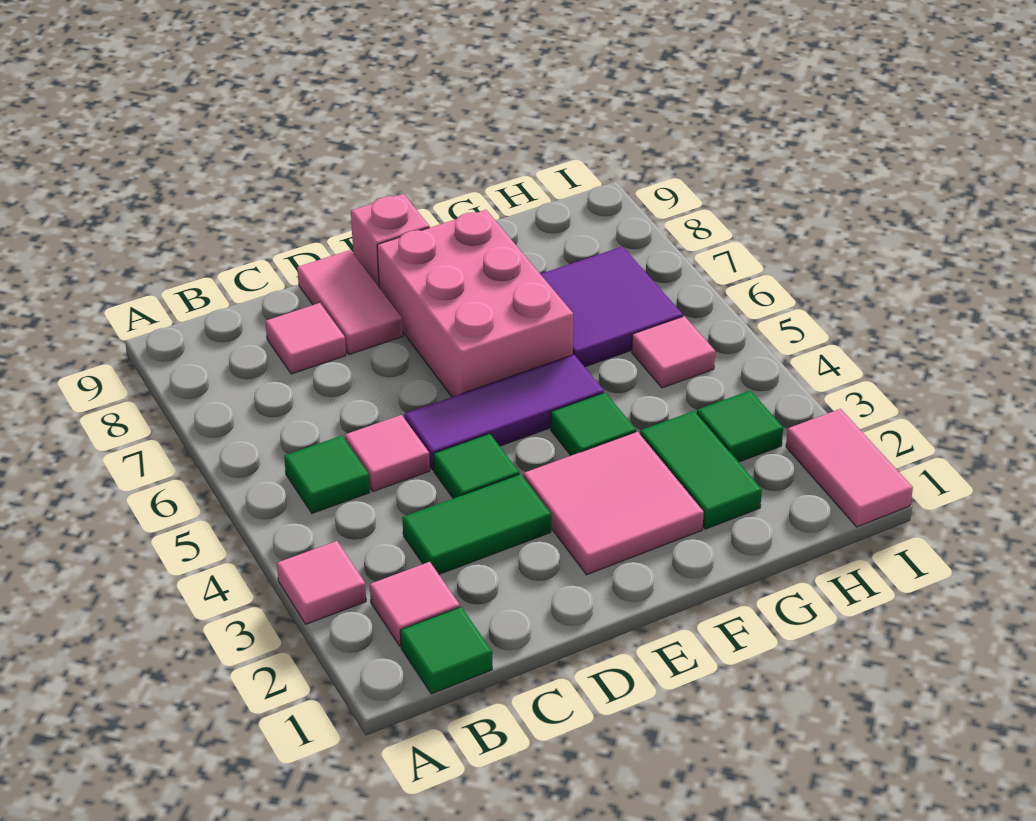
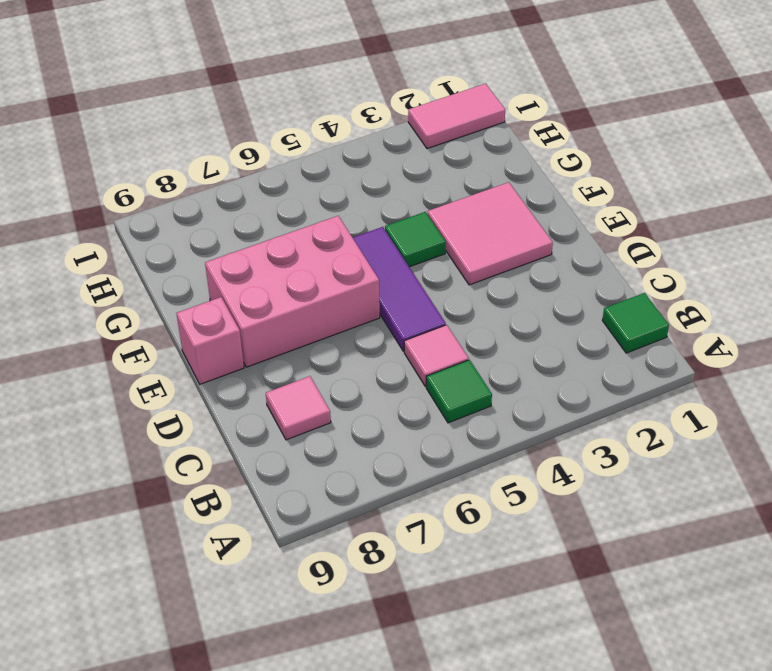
none -> pink 1x1 tile [277,541,366,624]
none -> pink 1x1 tile [370,562,460,646]
none -> green 1x2 tile [402,474,551,574]

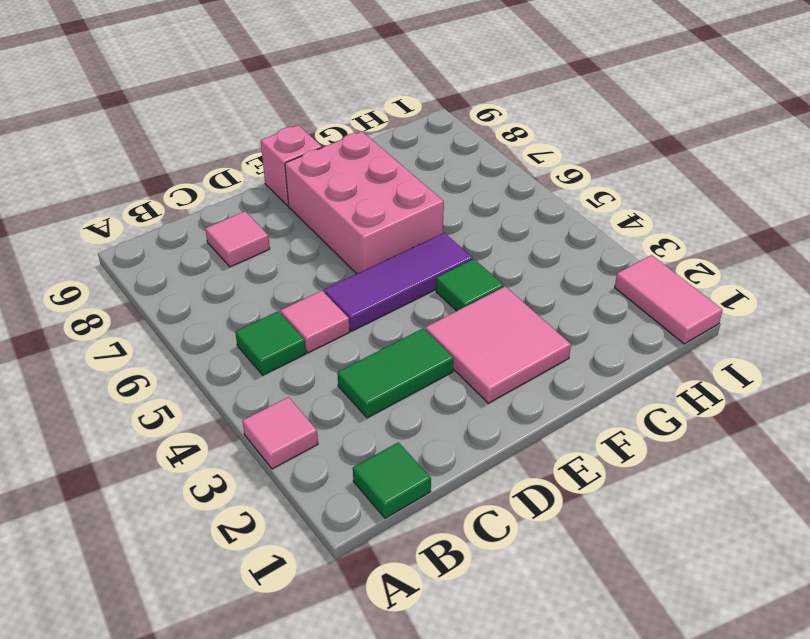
none -> pink 1x1 tile [370,562,460,646]
none -> green 1x1 tile [433,434,519,498]
none -> pink 1x2 tile [297,250,403,355]

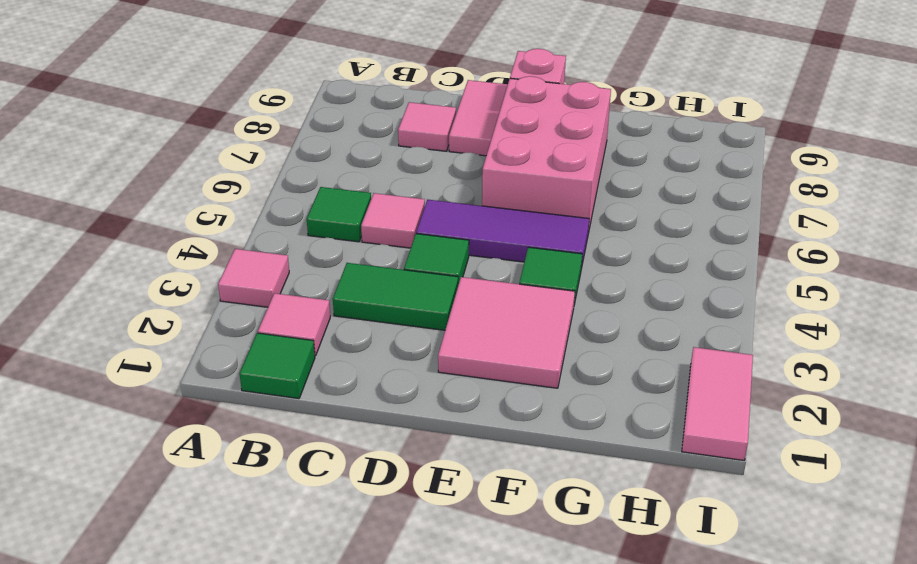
none -> green 1x2 tile [640,411,762,529]
none -> purple 2x2 tile [541,246,683,367]
none -> green 1x1 tile [697,390,783,462]

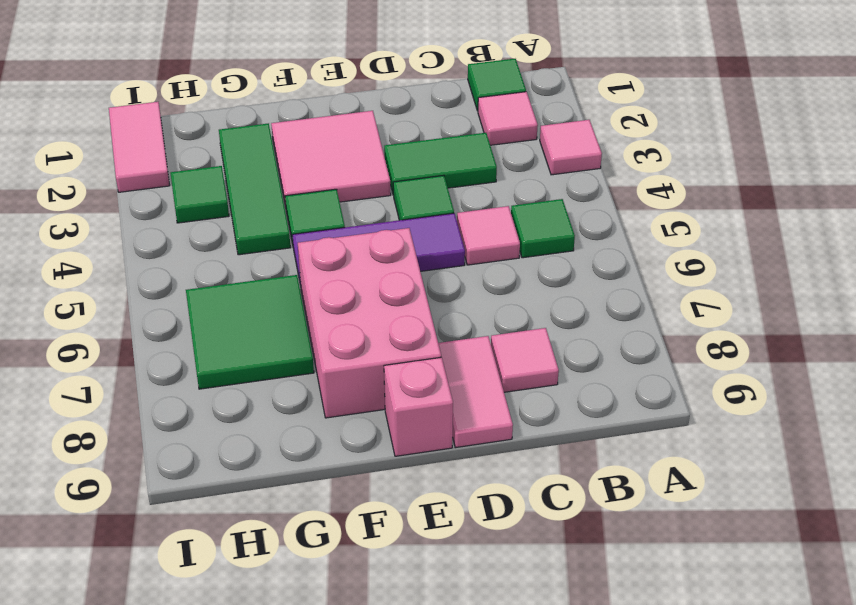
green 1x3 tile [219,123,291,255] -> green 1x2 tile [640,411,762,529]
green 2x2 tile [186,275,314,389] -> purple 2x2 tile [541,246,683,367]
none -> pink 1x1 tile [632,316,715,388]

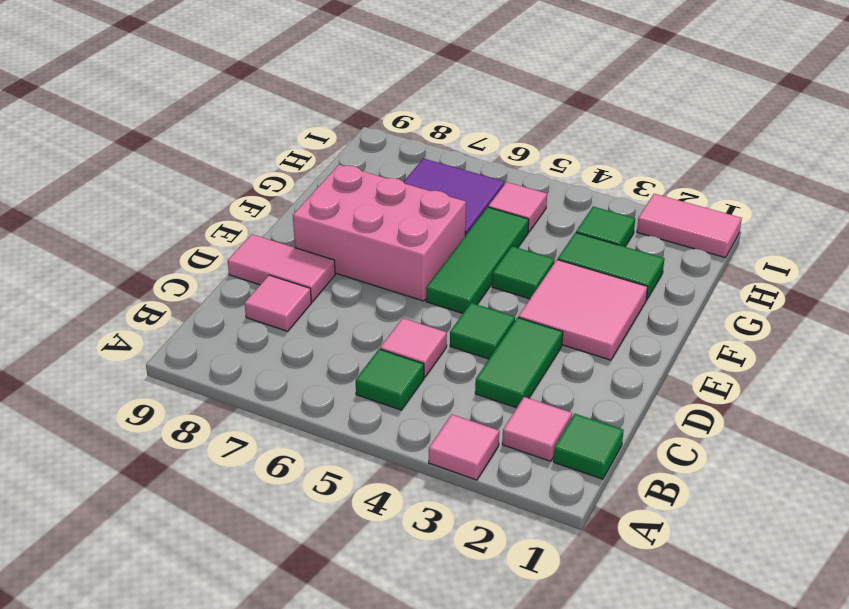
green 1x3 tile [426,207,529,313] -> purple 1x3 tile [404,355,604,470]
none -> pink 1x1 brick [351,194,430,287]

